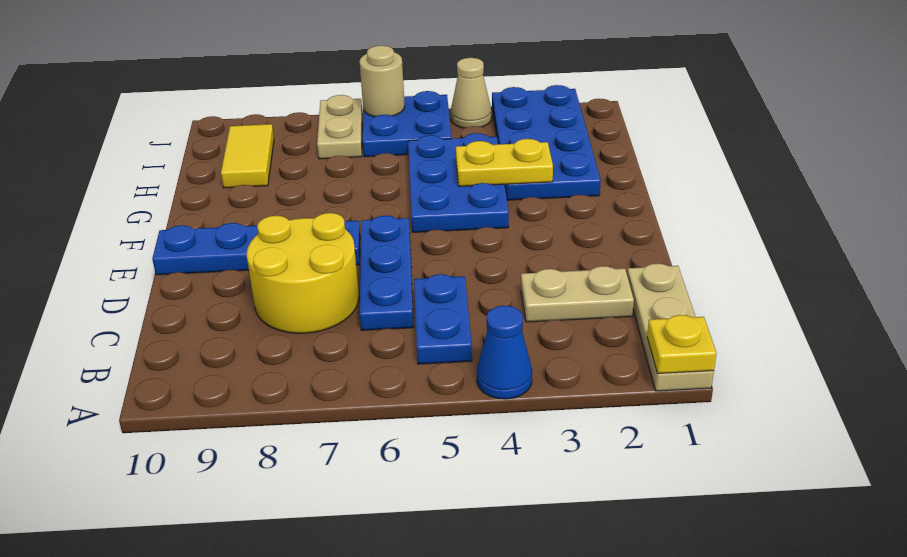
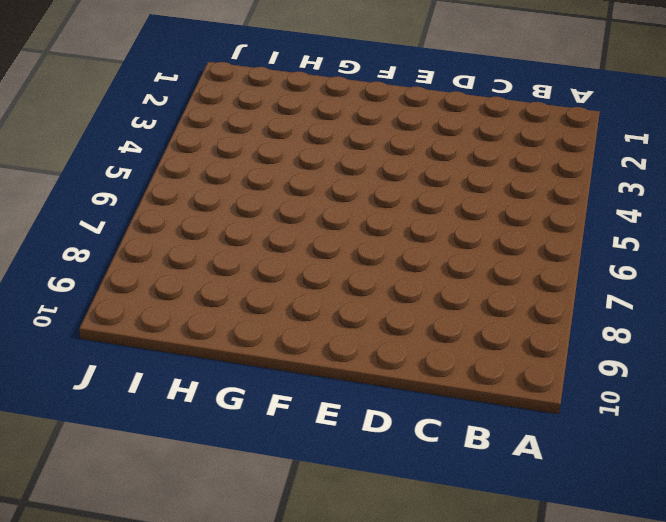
none -> tan 1x3 plate [627,264,714,391]
none -> blue 1x1 cone [477,306,532,399]
none -> blue 1x2 plate [414,274,472,364]

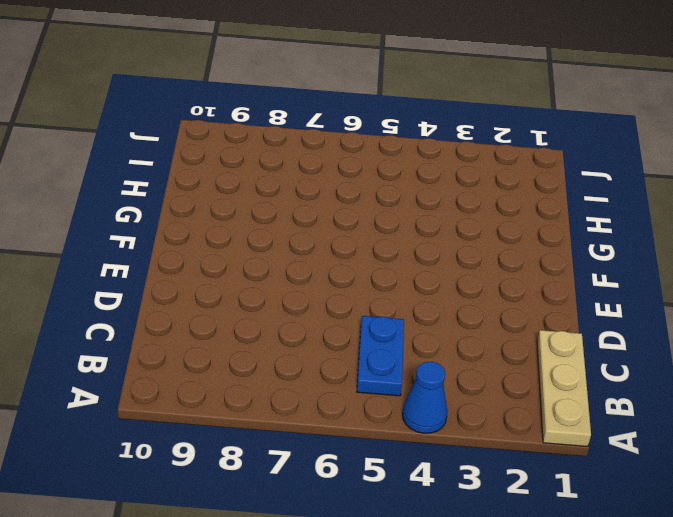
none -> tan 1x2 plate [521,266,634,322]
none -> blue 1x3 plate [360,216,413,330]
none -> yellow 2x2 round brick [247,213,359,333]

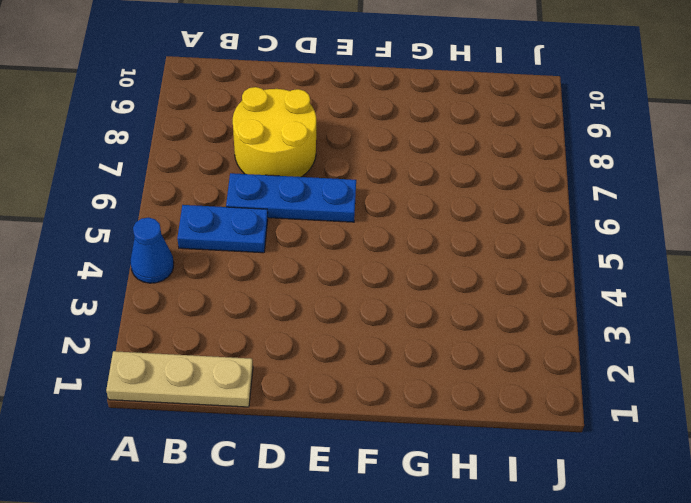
none -> tan 1x2 plate [521,266,634,322]
none -> blue 1x4 plate [152,220,360,275]
none -> blue 2x3 plate [408,133,509,232]

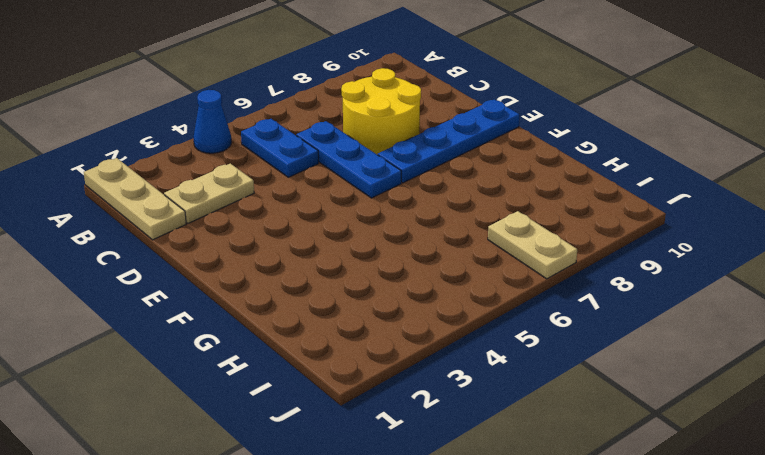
none -> blue 2x3 plate [408,133,509,232]
none -> blue 2x4 plate [492,85,601,200]
none -> yellow 1x2 tile [221,124,274,188]

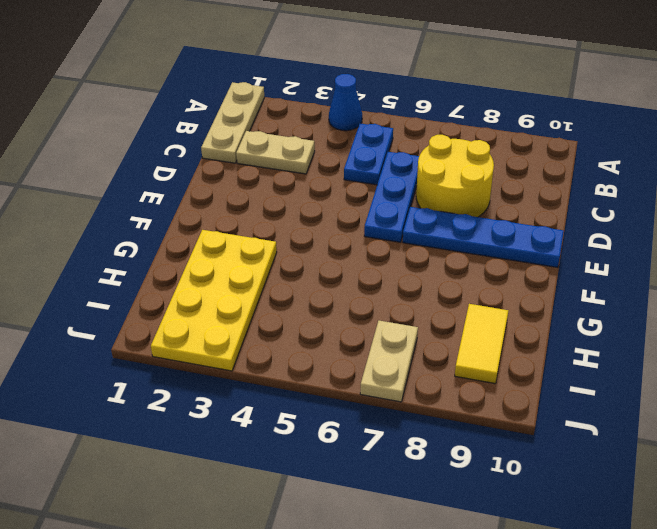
yellow 2x4 plate [151,230,277,371] -> blue 2x4 plate [492,85,601,200]
none -> blue 2x3 plate [408,133,509,232]
none -> blue 2x2 plate [363,91,451,157]
none -> tan 1x1 cone [450,58,492,128]

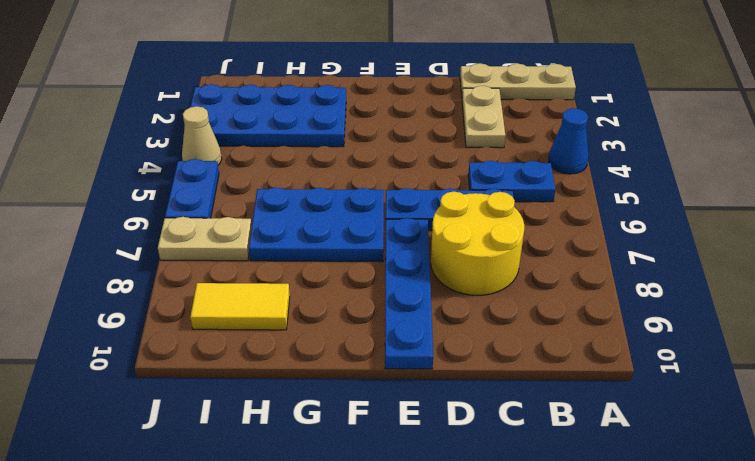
blue 2x3 plate [249,187,384,262] -> blue 2x3 plate moved to [408,133,509,232]
blue 1x2 plate [165,159,219,218] -> blue 2x2 plate [363,91,451,157]
none -> yellow 1x1 plate [647,315,717,374]
none -> yellow 1x2 plate [456,139,553,186]
none -> tan 1x1 round brick [359,46,405,117]

